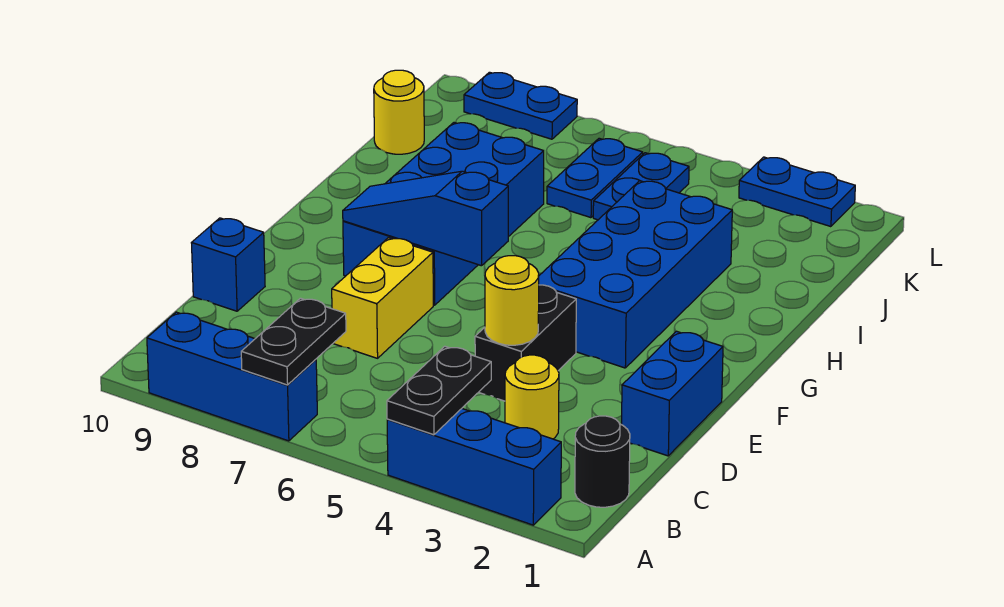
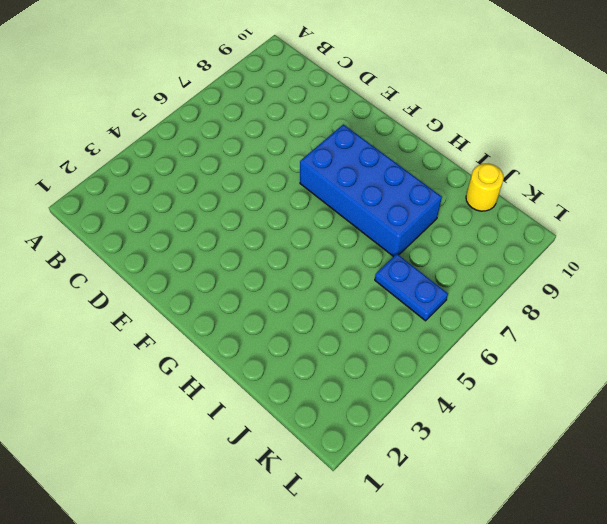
none -> blue 1x3 brick [387,409,561,525]
none -> blue 1x3 brick [147,312,317,441]
none -> black 1x1 round brick [575,416,630,507]

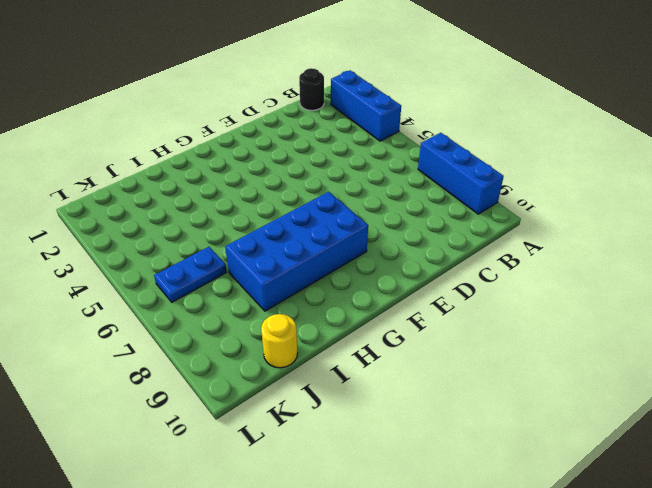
none -> yellow 1x1 round brick [505,355,559,439]
none -> blue 1x2 brick [622,331,723,456]
none -> black 1x2 brick [475,285,576,401]

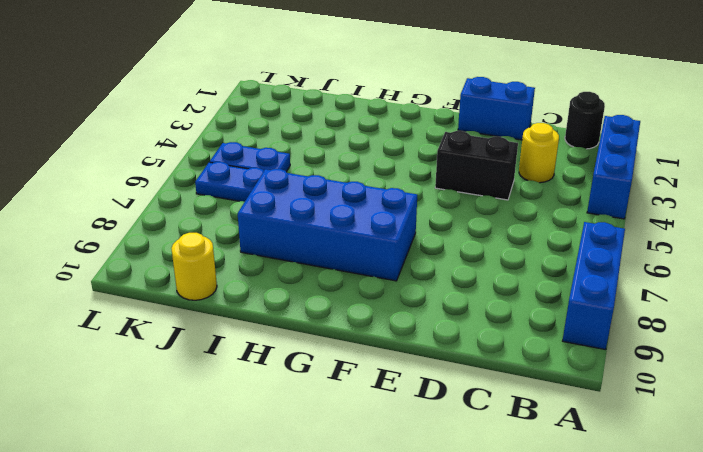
none -> yellow 1x2 brick [332,238,433,358]
none -> blue 1x1 brick [192,218,265,311]
none -> blue 2x4 brick [539,181,732,368]

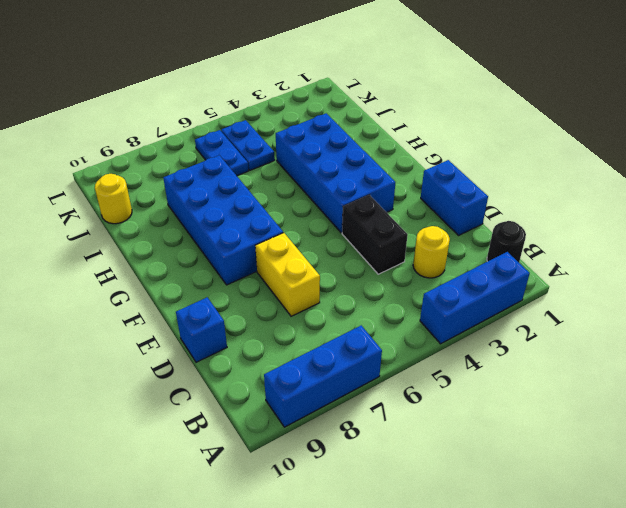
none -> blue 1x2 plate [739,157,855,227]
none -> blue 1x2 plate [464,72,577,139]
none -> black 1x2 plate [387,346,491,435]

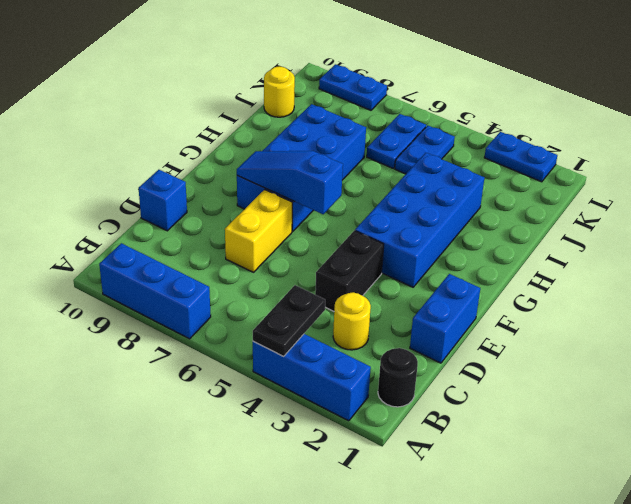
none -> black 1x2 plate [241,298,346,385]
none -> yellow 1x1 round brick [485,256,539,345]

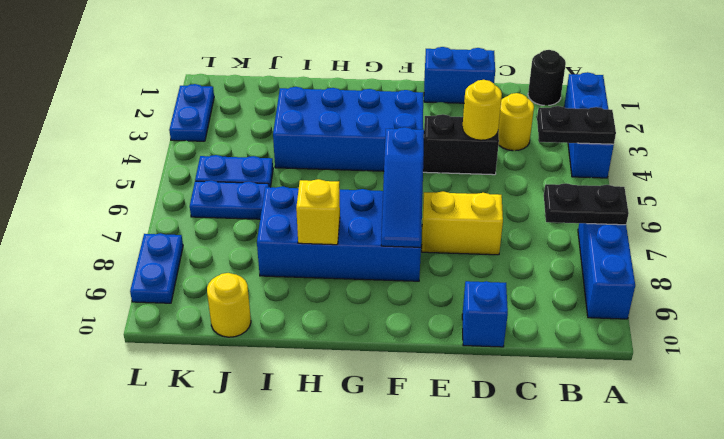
yellow 1x1 brick [296,179,340,245] -> none

